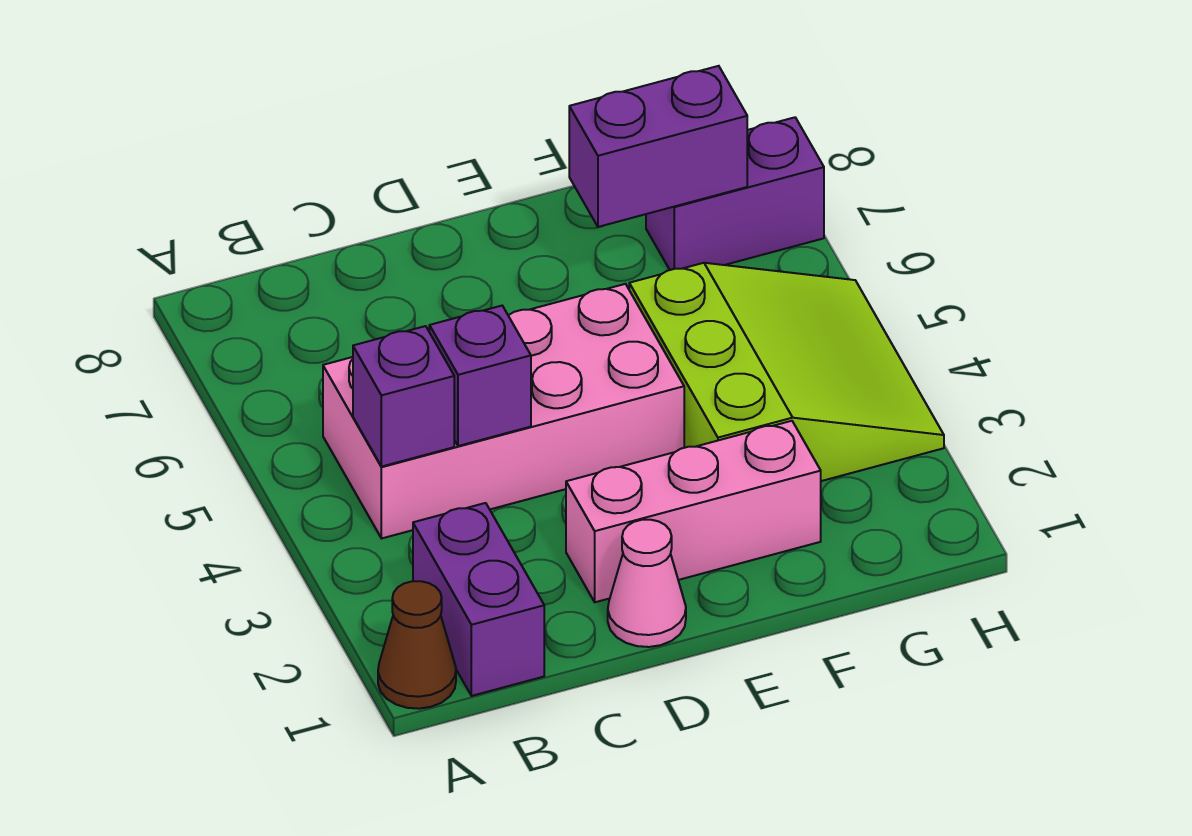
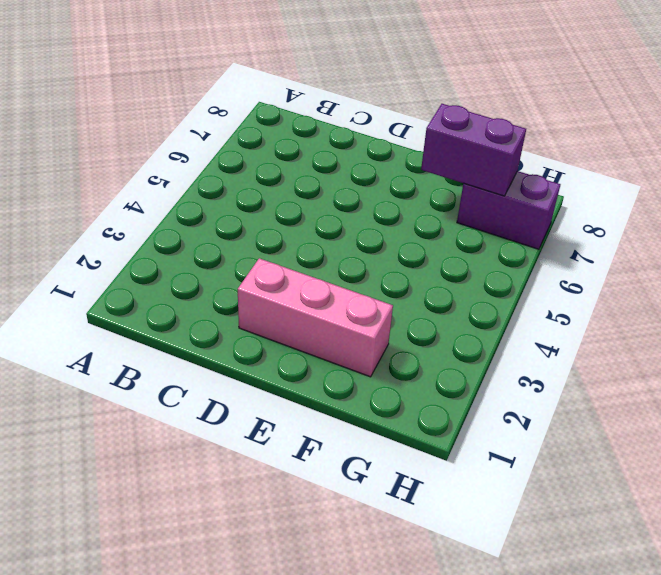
none -> brown 1x1 cone [378,581,456,709]
none -> purple 1x2 brick [413,503,544,696]

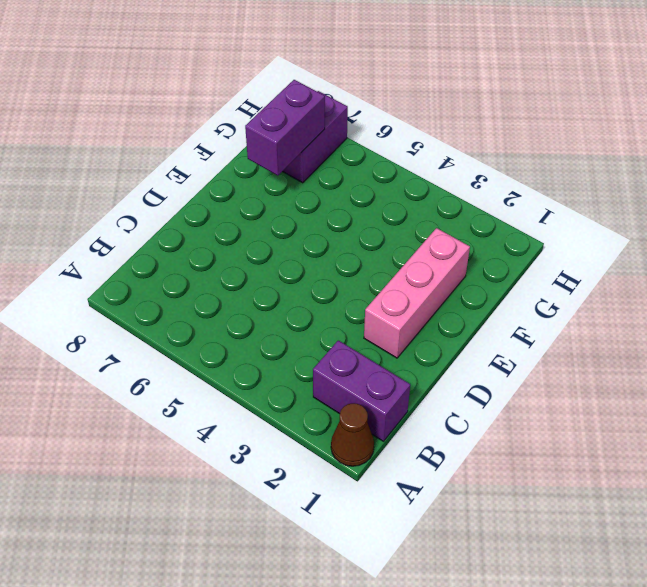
none -> pink 2x4 brick [323,284,684,538]
none -> pink 1x1 cone [608,520,686,647]

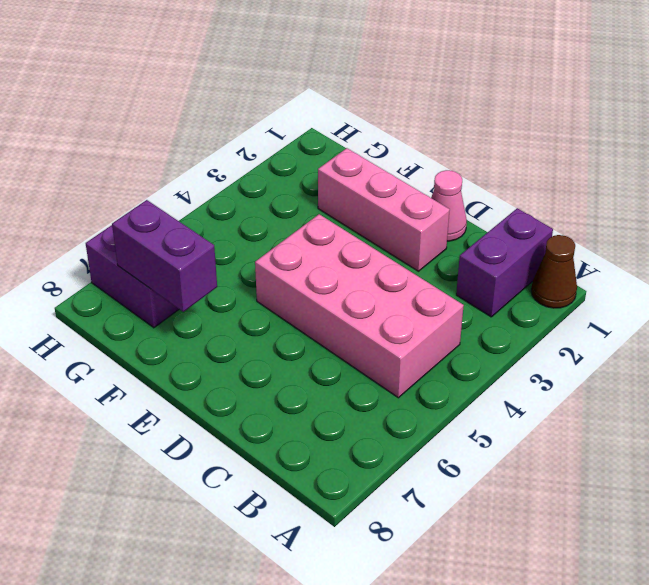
none -> lime 3x3 slope [629,263,944,481]
none -> purple 1x1 brick [353,326,454,467]

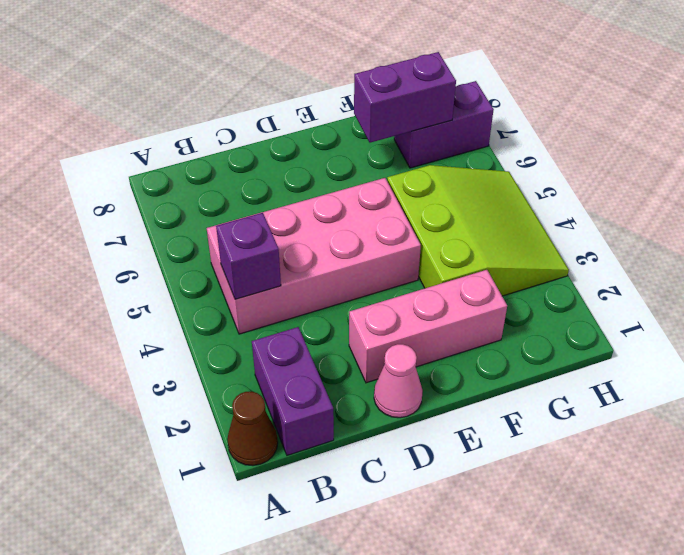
none -> purple 1x1 brick [429,306,531,446]

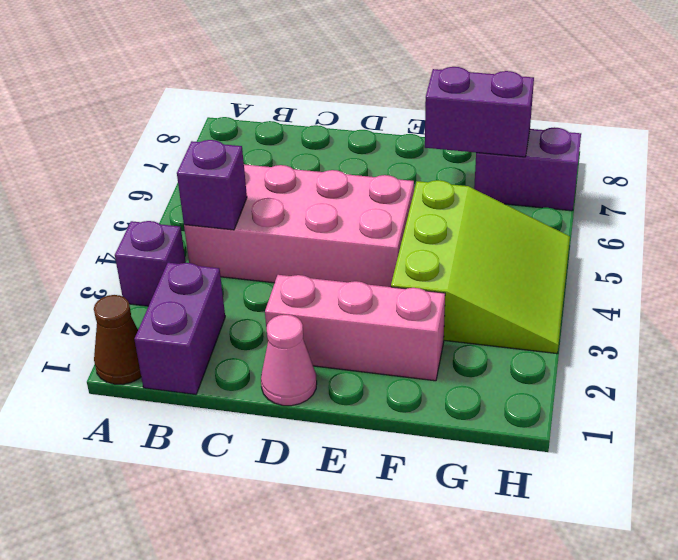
purple 1x1 brick [115,221,186,306] -> purple 1x1 brick moved to [429,306,531,446]

